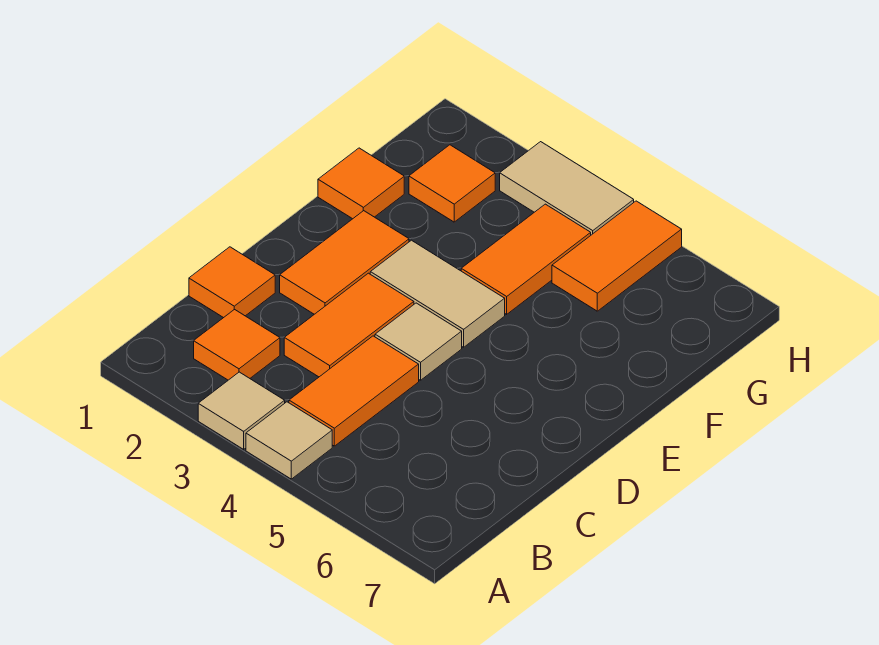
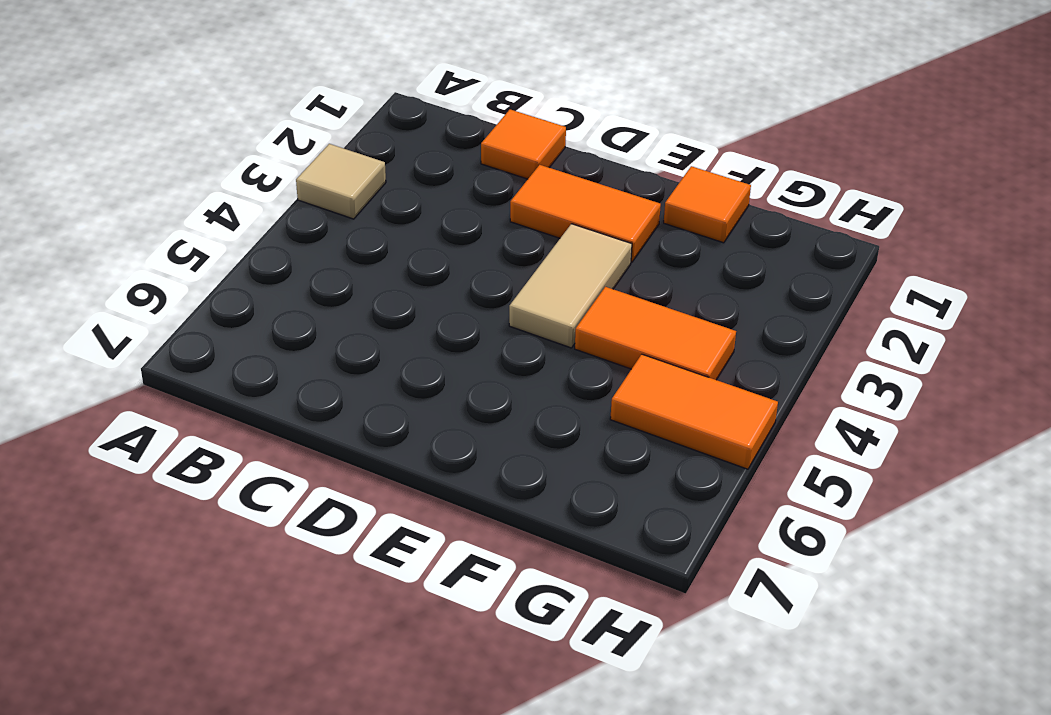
none -> tan 1x1 tile [246,402,332,479]
none -> orange 1x1 tile [194,309,280,380]
none -> orange 1x2 tile [289,336,419,446]

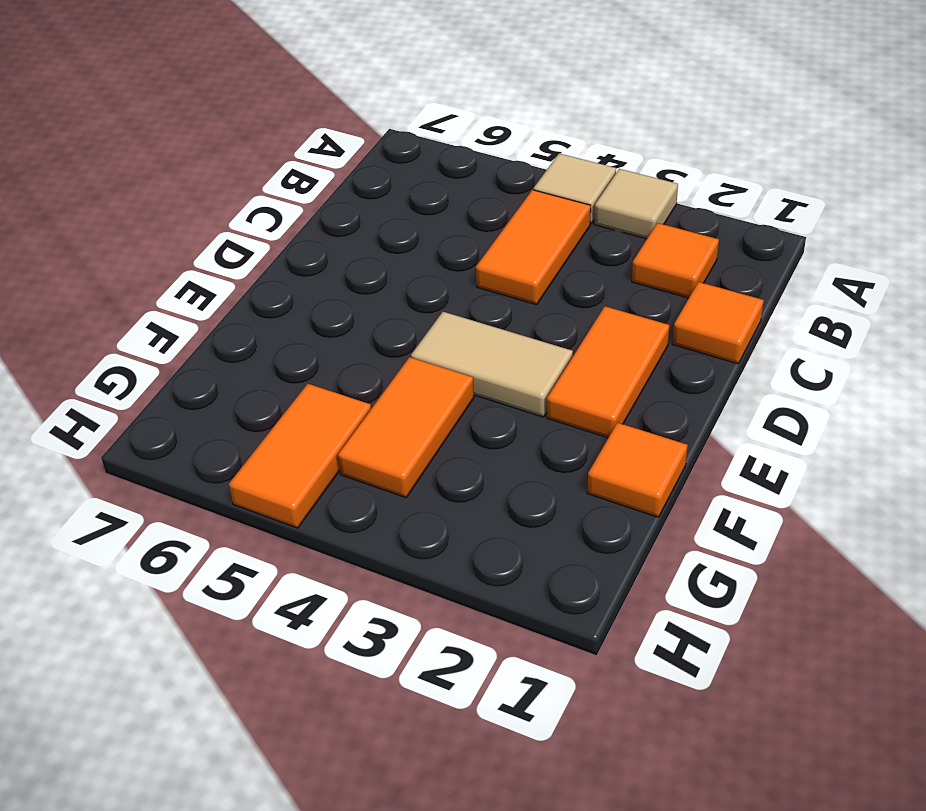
none -> orange 1x2 tile [284,273,414,377]
none -> tan 1x1 tile [375,303,462,380]
none -> orange 1x1 tile [409,145,495,222]

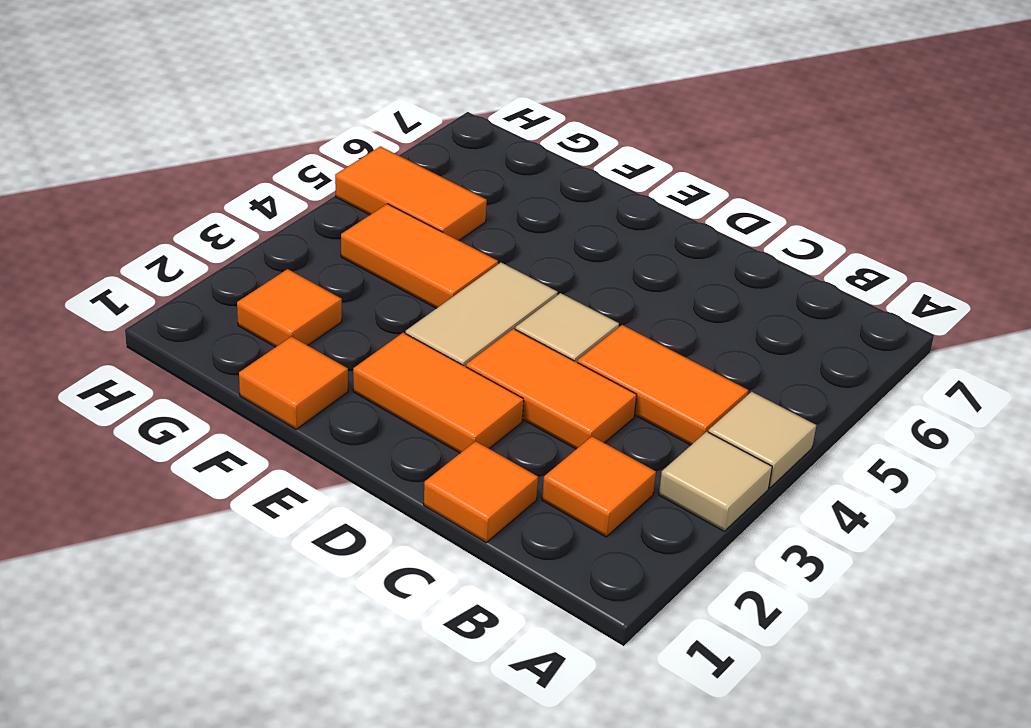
none -> tan 1x2 tile [500,142,634,235]

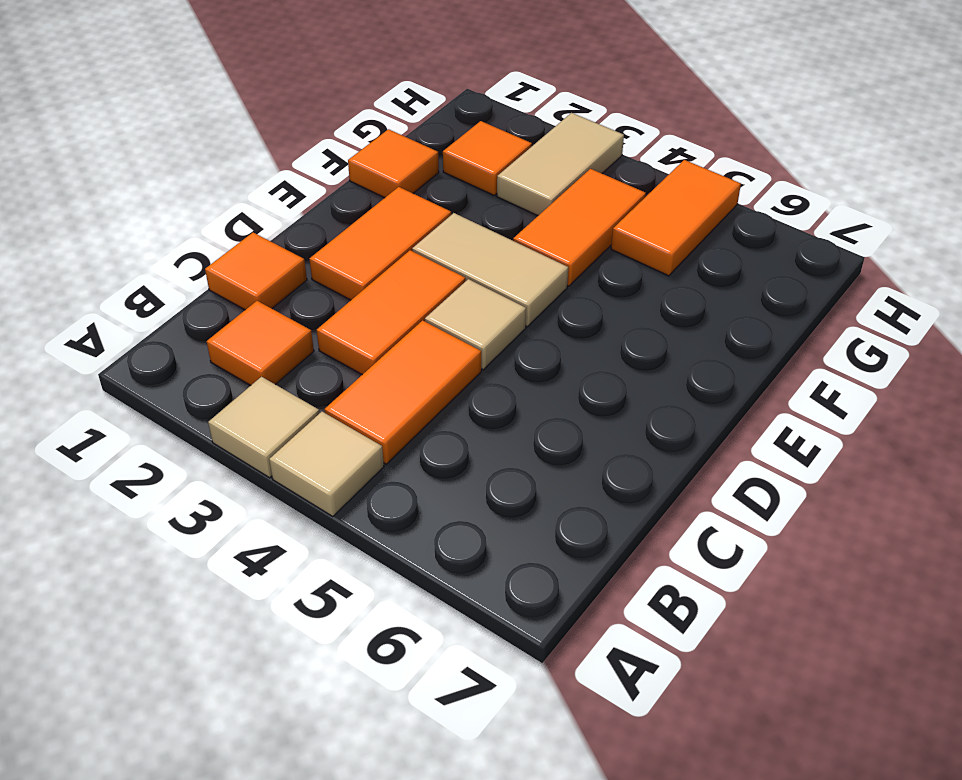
tan 1x2 tile [497,113,624,216] -> tan 1x2 tile turned to [500,142,634,235]

